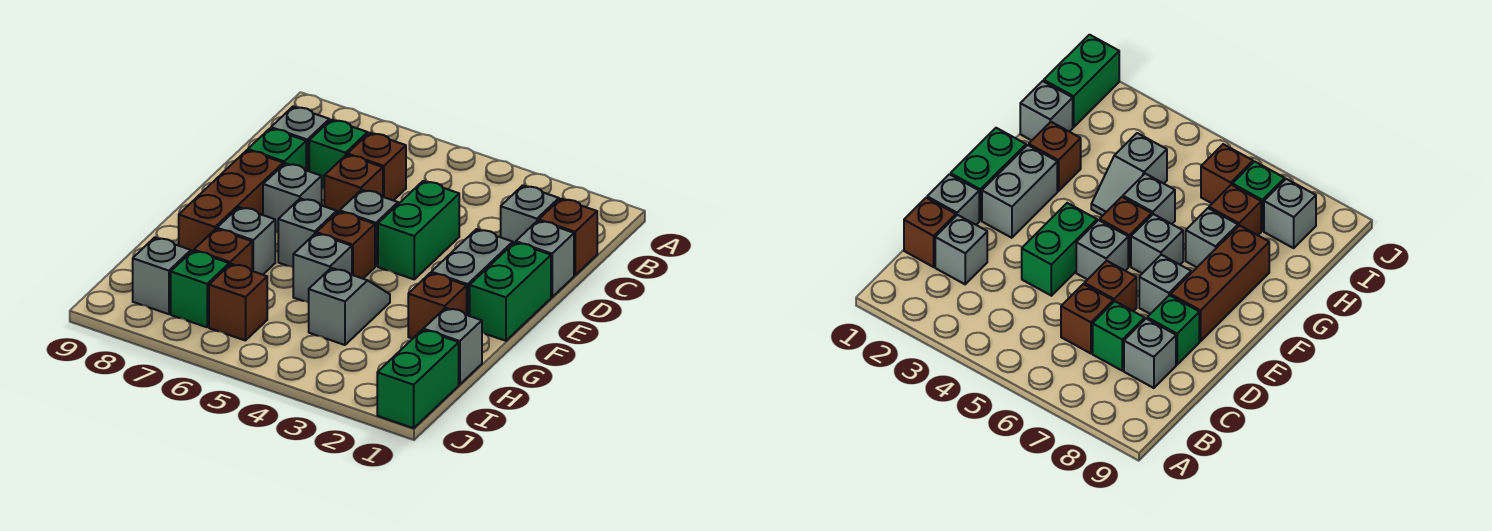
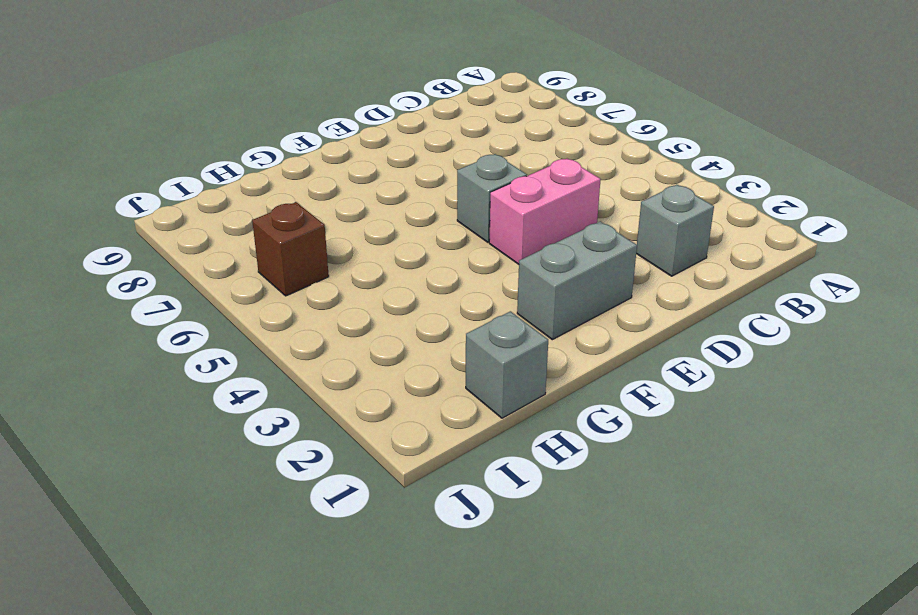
pink 1x2 brick [489,159,601,264] -> green 1x2 brick [378,181,459,279]
none -> brown 1x1 brick [539,199,597,275]
none -> brown 1x1 brick [348,133,406,201]
none -> green 1x1 brick [309,120,368,188]

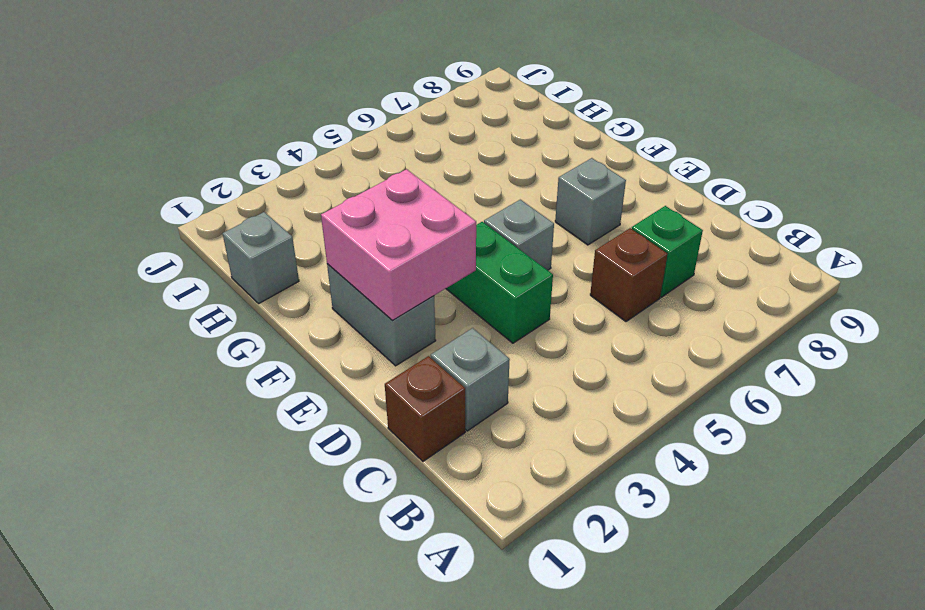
pink 2x2 brick [321,169,476,321] -> none
none -> grey 1x1 brick [271,107,329,171]
none -> grey 1x1 brick [516,221,574,297]
none -> brown 1x1 brick [324,155,383,212]

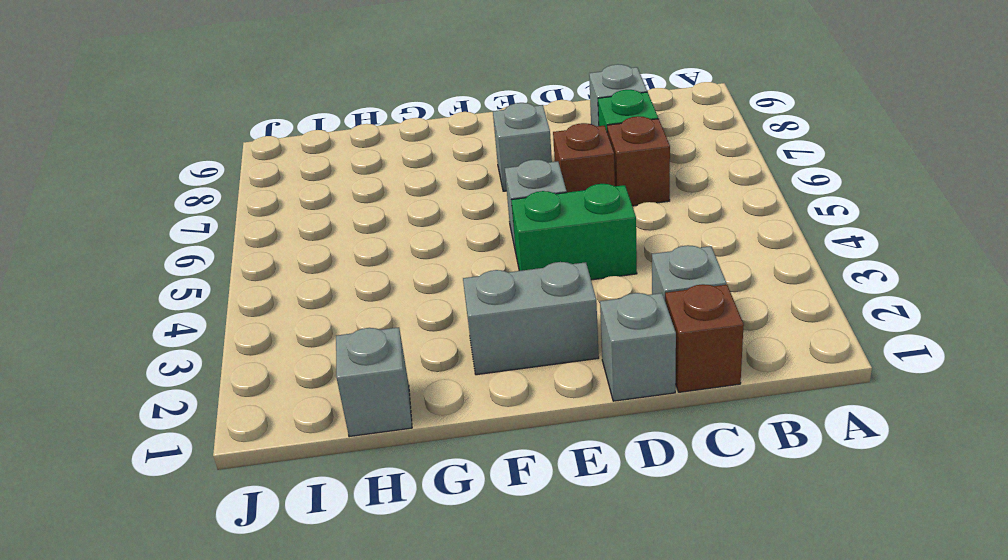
none -> green 1x1 brick [248,128,306,170]
none -> green 1x2 brick [470,242,551,341]
none -> brown 1x3 brick [179,150,283,252]

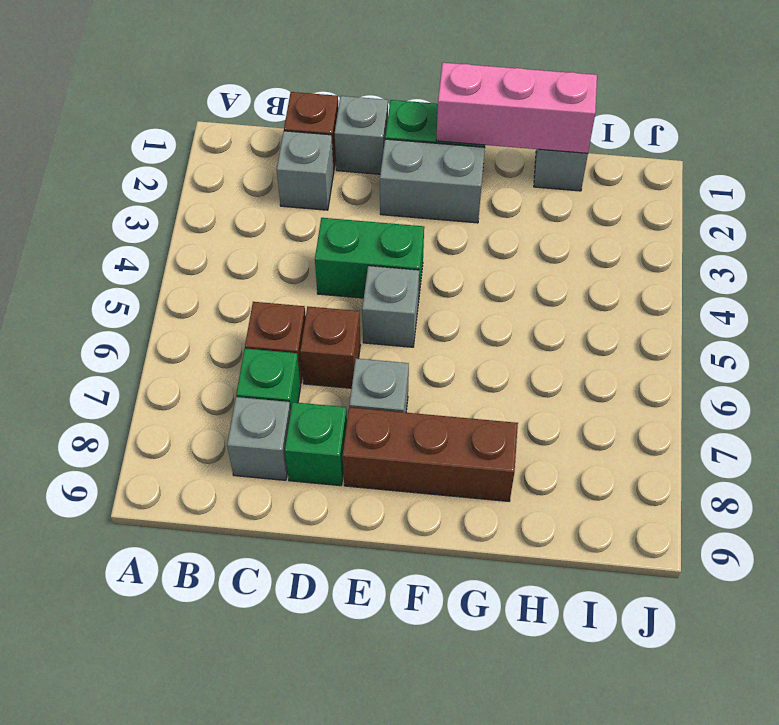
pink 1x3 brick [436,63,597,153] -> none
none -> brown 1x1 brick [317,211,375,279]
none -> grey 1x1 brick [278,198,337,267]
none -> brown 1x1 brick [408,273,467,339]

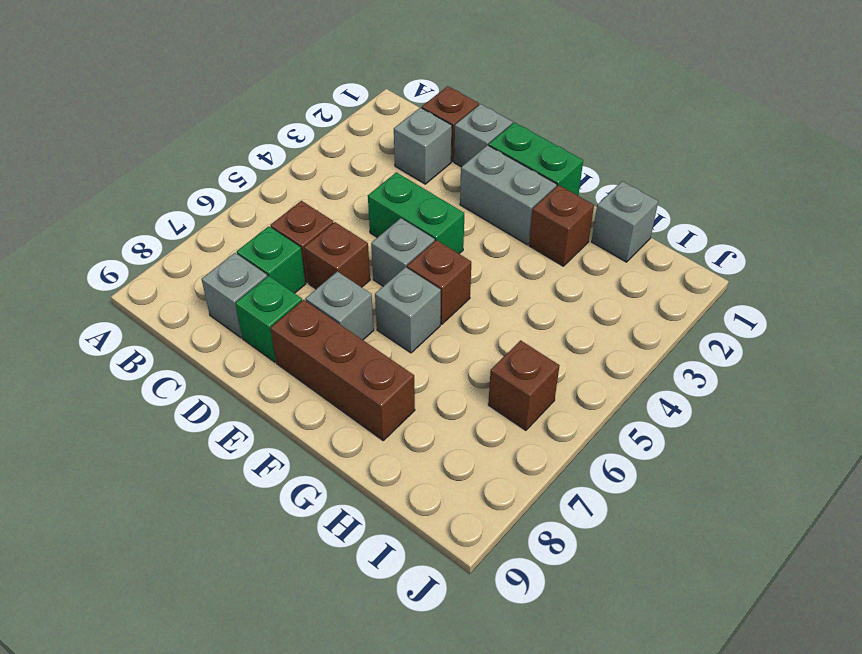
none -> grey 1x2 slope [309,268,390,345]
none -> grey 1x1 brick [293,233,352,303]
none -> grey 1x1 brick [217,207,275,275]

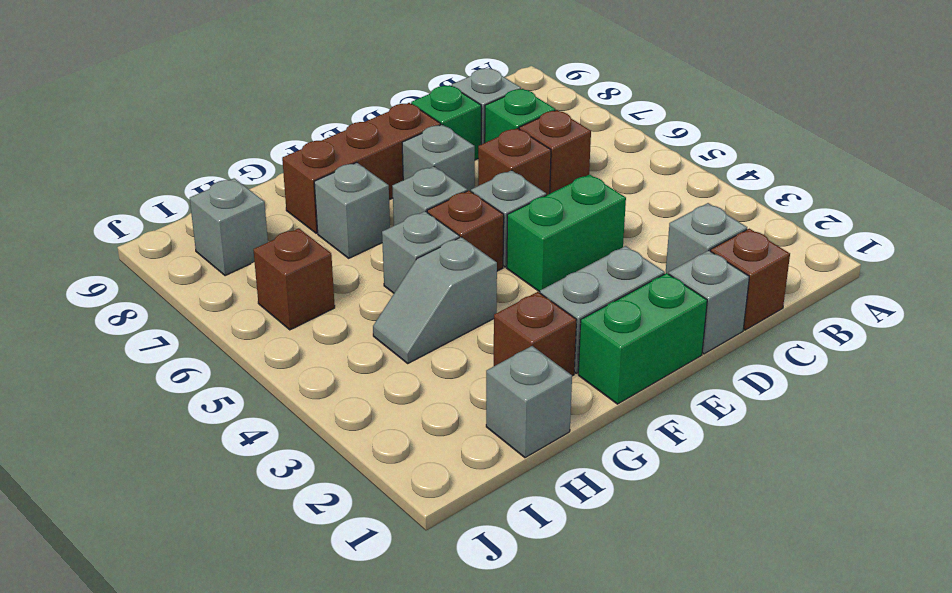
grey 1x2 slope [373,237,497,363] -> grey 1x2 slope turned to [309,268,390,345]
none -> brown 1x1 brick [194,229,252,271]
none -> green 1x2 brick [377,330,459,428]
none -> green 1x1 brick [171,251,229,327]

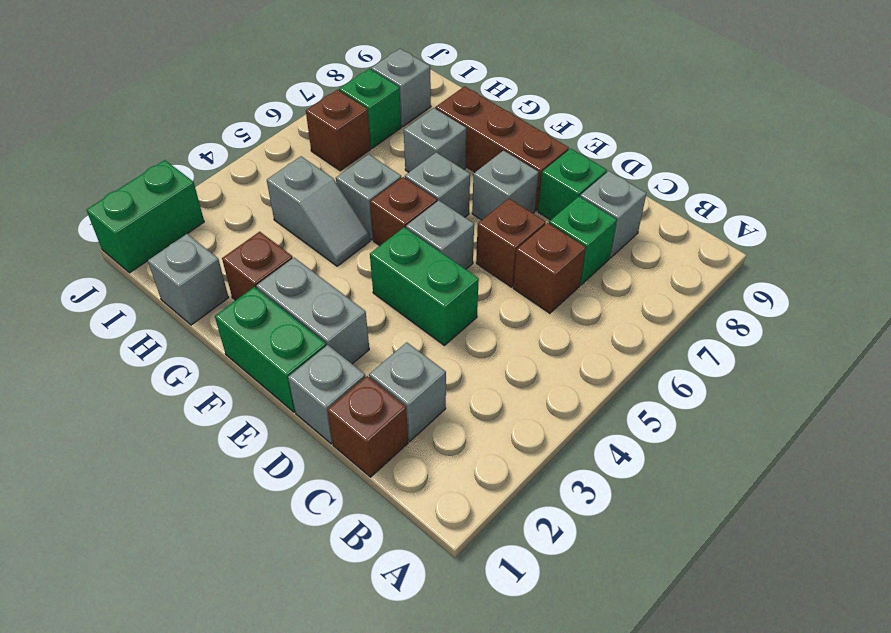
green 1x2 brick [86,160,204,273] -> green 1x2 brick turned to [377,330,459,428]
none -> brown 1x1 brick [194,229,252,271]

